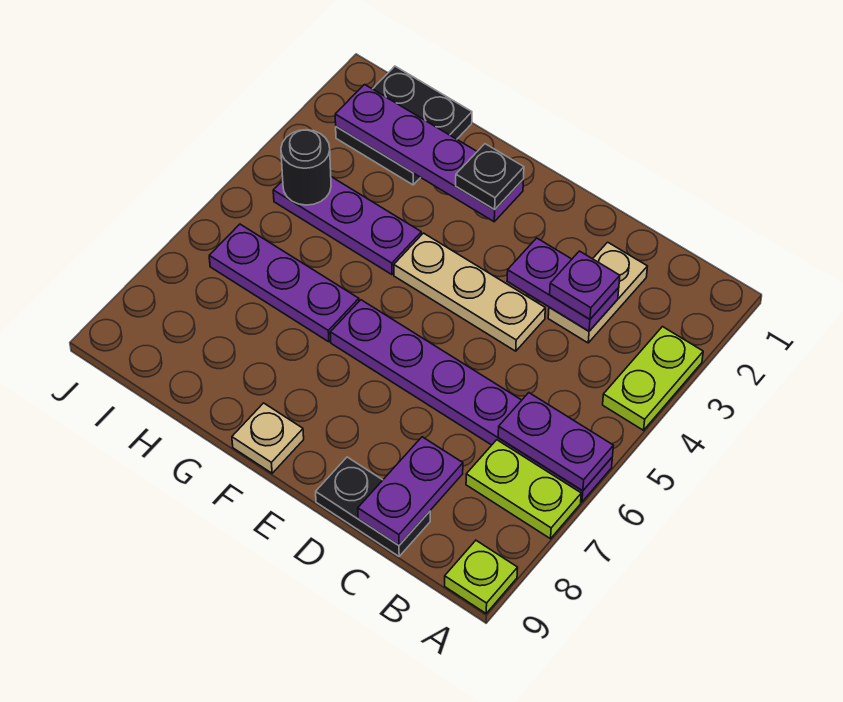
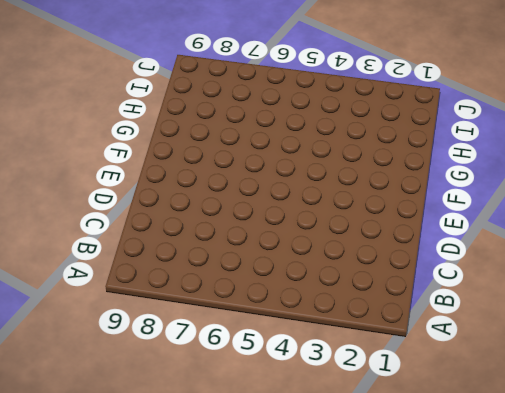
none -> lime 1x2 plate [603,327,703,430]
none -> purple 1x6 plate [330,300,612,502]
none -> lime 1x2 plate [466,440,581,539]

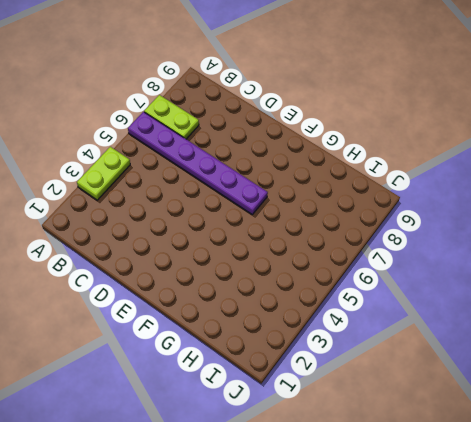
none -> lime 1x1 plate [445,541,518,613]
none -> tan 1x2 plate [548,242,647,343]
none -> black 1x2 plate [316,457,430,556]

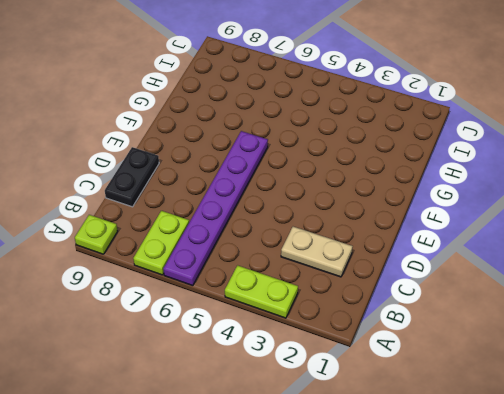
none -> tan 1x3 plate [394,233,545,351]
none -> tan 1x1 plate [232,403,304,473]
none -> purple 1x3 plate [273,177,421,275]

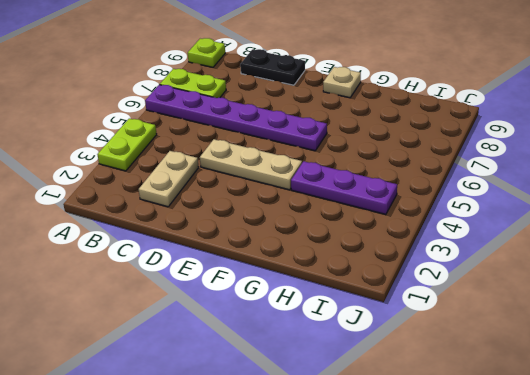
none -> purple 1x3 plate [209,224,359,342]
none -> black 2x2 plate [336,66,472,185]
none -> purple 1x2 plate [498,393,613,491]

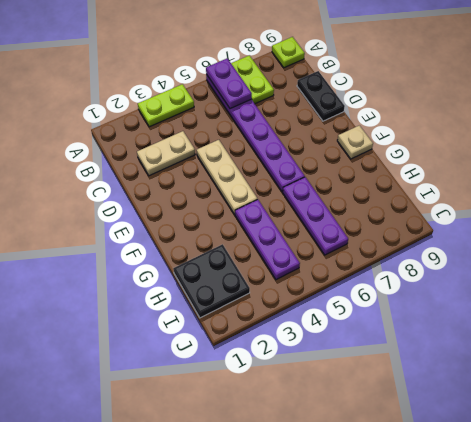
none -> purple 1x2 plate [507,238,619,331]
none -> purple 1x2 plate [358,437,463,545]
none -> purple 1x4 plate [335,85,523,222]

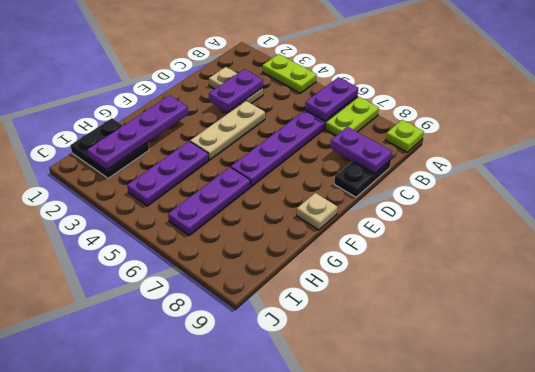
none -> black 1x1 round brick [281,130,331,205]
none -> purple 1x1 plate [550,251,620,319]
none -> black 1x1 plate [456,144,524,210]

